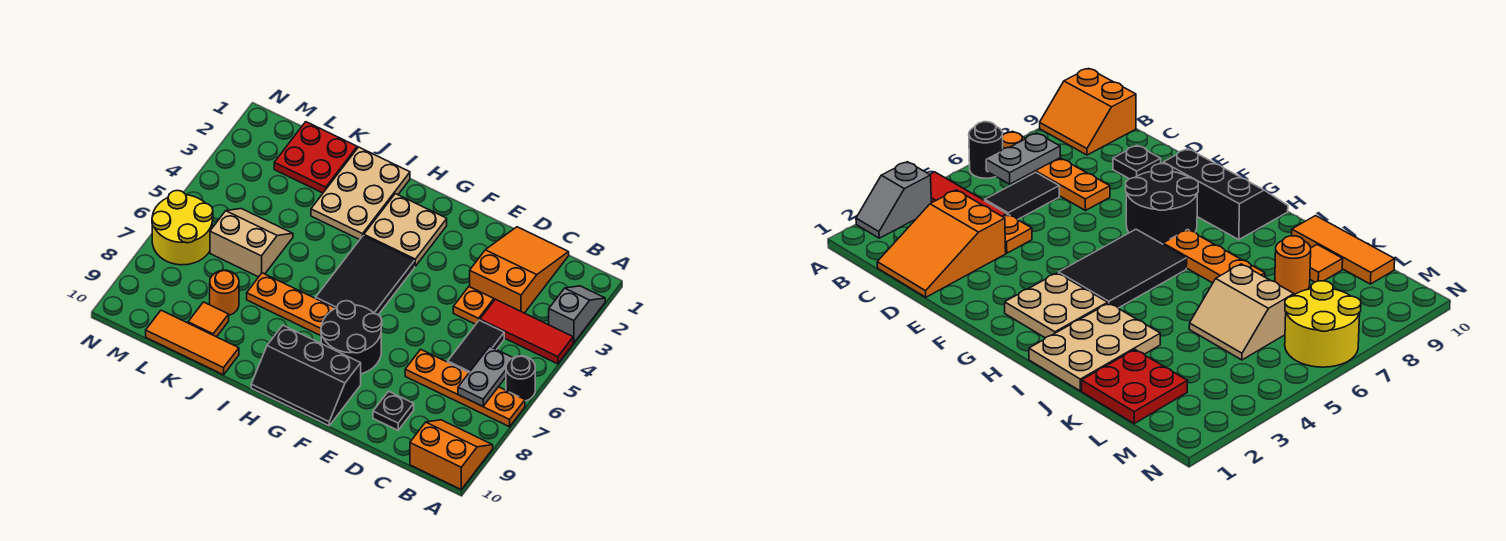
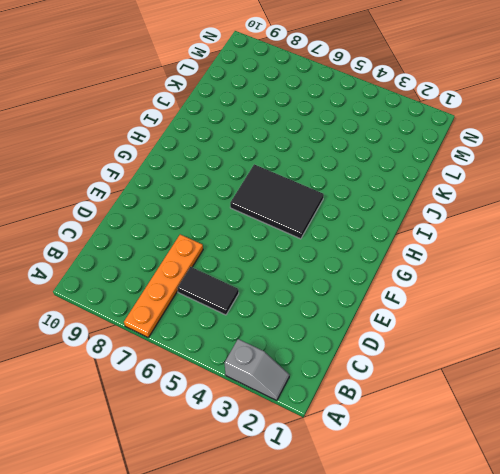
none -> red 1x3 tile [480,299,573,364]
none -> black 1x1 round brick [506,356,535,401]
none -> orange 2x2 slope [410,420,493,489]

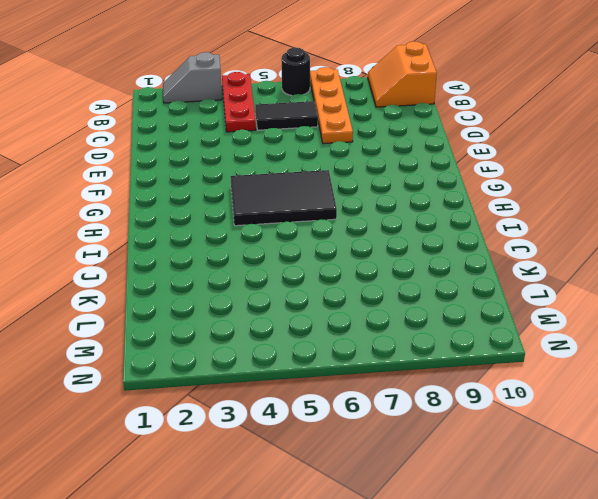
red 1x3 plate [222,72,256,132] -> red 1x3 tile [480,299,573,364]
none -> orange 2x3 slope [470,227,569,313]
none -> orange 1x1 plate [453,287,494,324]
none -> black 1x1 plate [373,391,414,430]

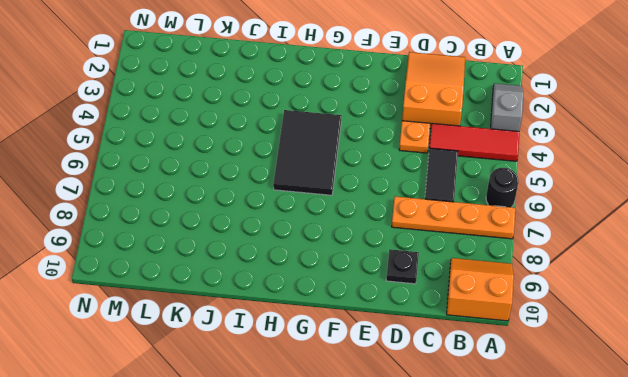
none -> black 2x2 round brick [321,301,382,374]
none -> black 2x3 slope [251,325,361,426]
none -> tan 2x2 plate [364,194,447,266]

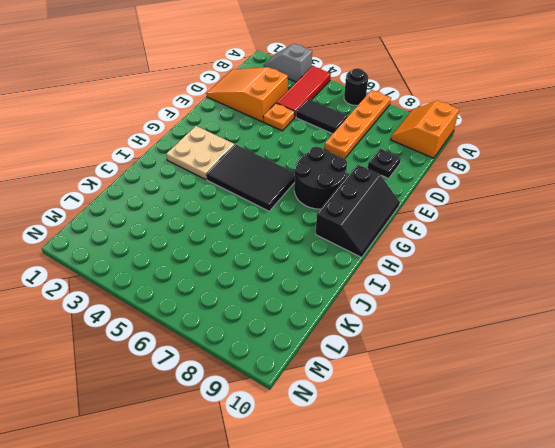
none -> orange 1x3 plate [247,273,335,336]
none -> tan 2x3 plate [311,147,410,240]
none -> orange 1x3 tile [146,310,239,375]

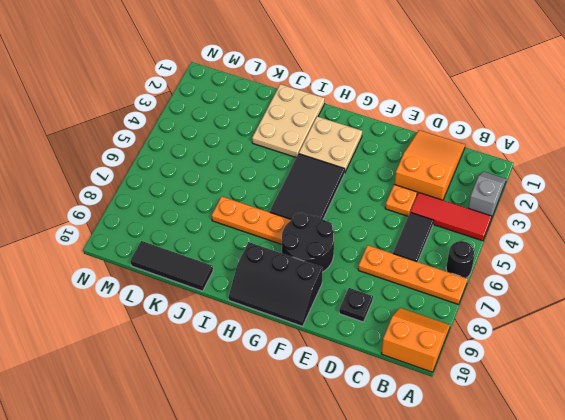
black 1x3 tile [130,241,213,291] -> orange 1x3 tile [146,310,239,375]
none -> red 2x2 plate [274,122,357,193]
none -> tan 2x2 slope [210,209,293,277]
none -> orange 1x1 round brick [210,270,239,315]

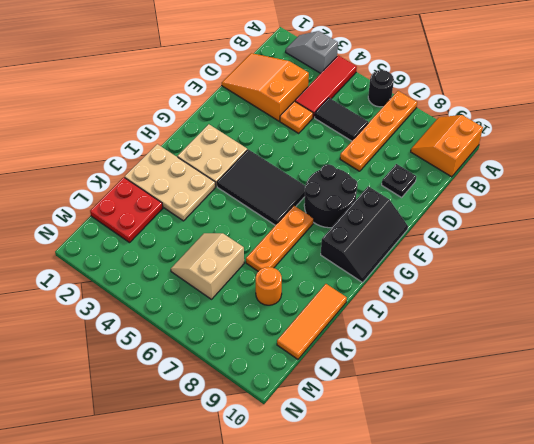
none -> orange 1x1 tile [188,302,229,337]
none -> yellow 2x2 round brick [152,190,213,265]
none -> grey 1x2 plate [458,346,513,406]

